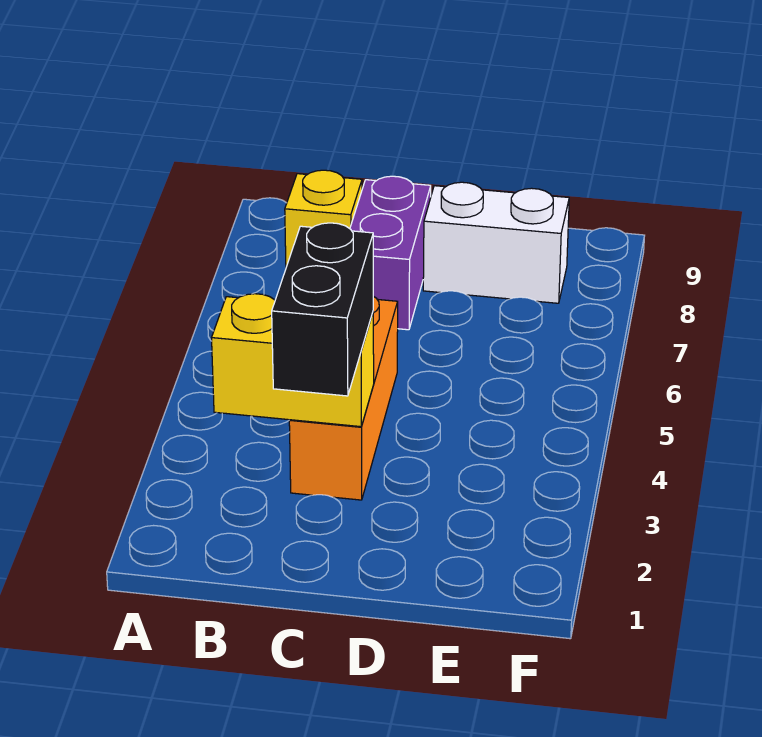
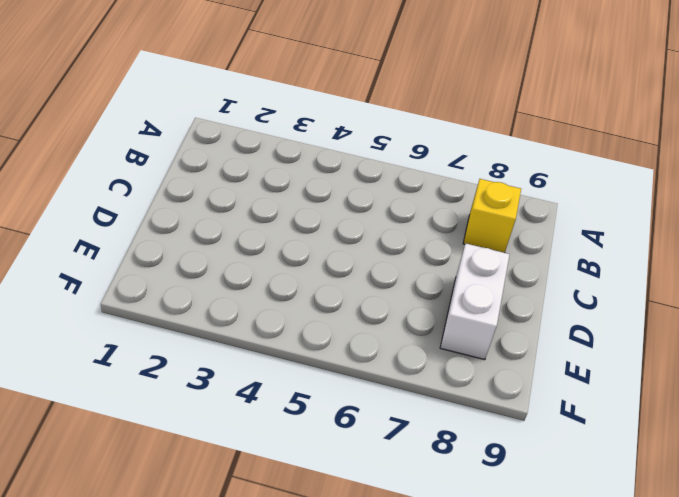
none -> orange 1x3 brick [289,296,398,500]
none -> purple 1x2 brick [350,176,431,330]

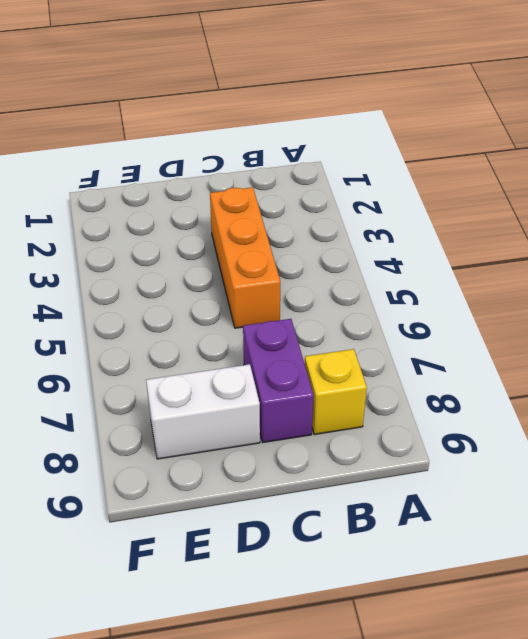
none -> yellow 1x2 brick [212,294,374,427]
none -> black 1x2 brick [272,223,373,396]

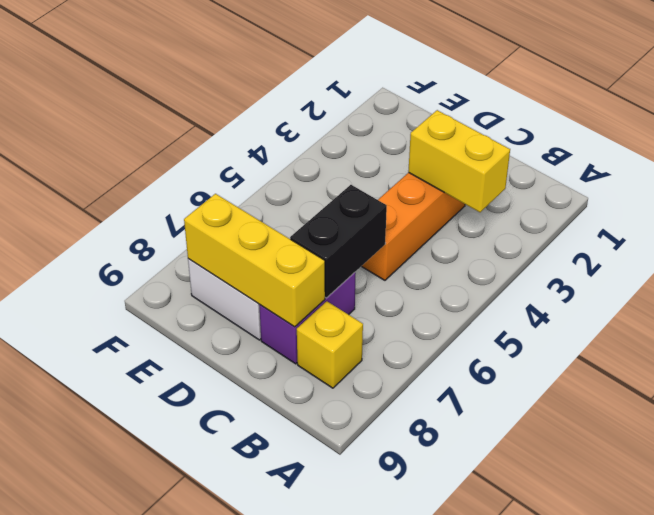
black 1x2 brick [290,185,387,298] -> black 1x2 brick moved to [272,223,373,396]
yellow 1x3 brick [184,194,325,327] -> none

